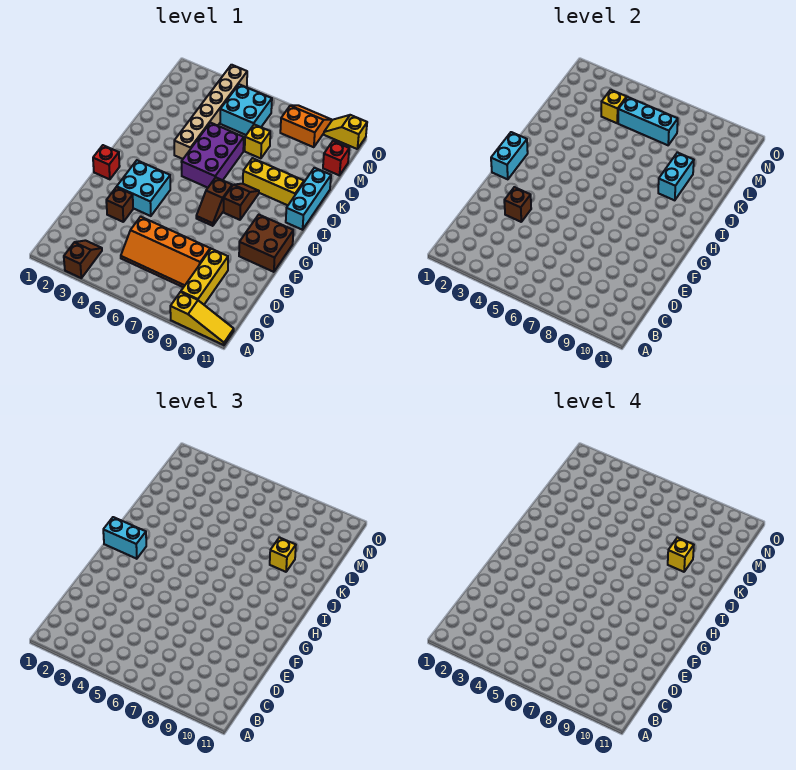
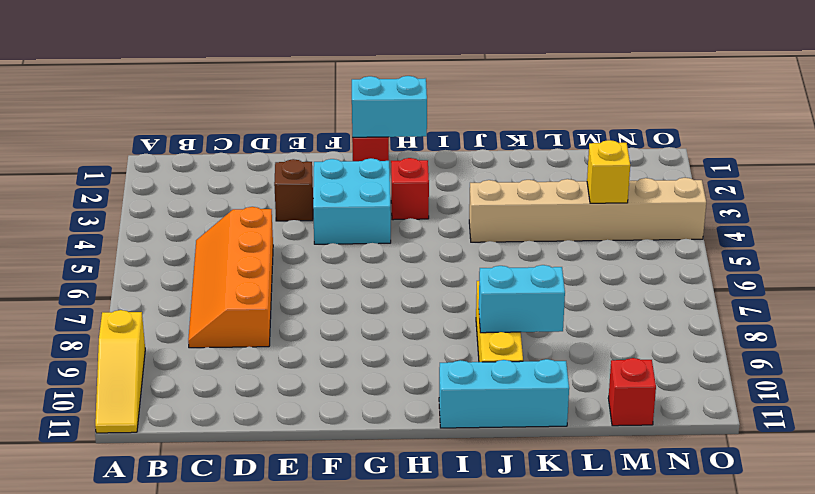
red 1x1 brick [391,158,429,220] -> none
none -> brown 1x2 slope [64,240,102,278]
none -> yellow 1x3 brick [181,249,228,304]
none -> brown 2x2 brick [239,215,293,272]

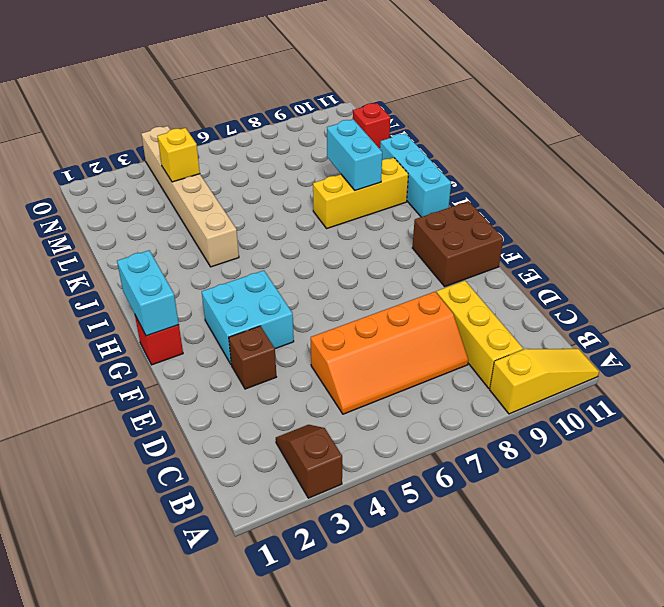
none -> brown 1x2 slope [196,177,232,226]
none -> brown 1x2 slope [224,184,259,220]
none -> purple 2x3 brick [181,123,244,188]

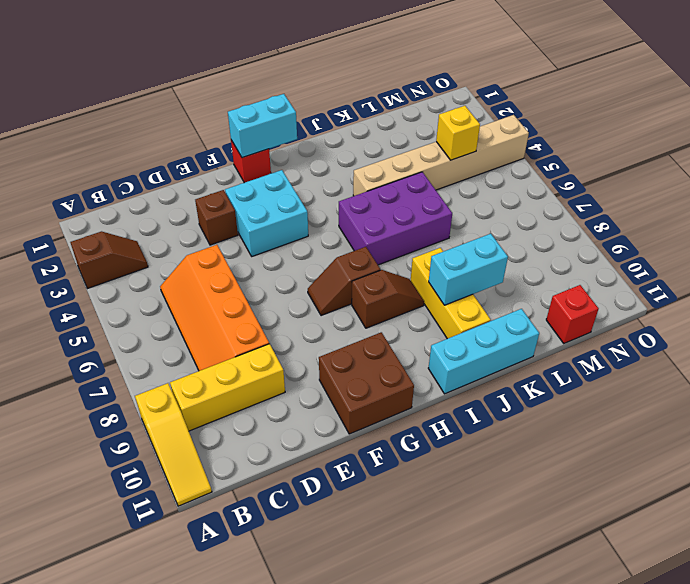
none -> yellow 1x1 brick [245,124,270,158]
none -> cyan 2x2 brick [220,84,272,135]
none -> orange 2x2 slope [280,105,332,147]

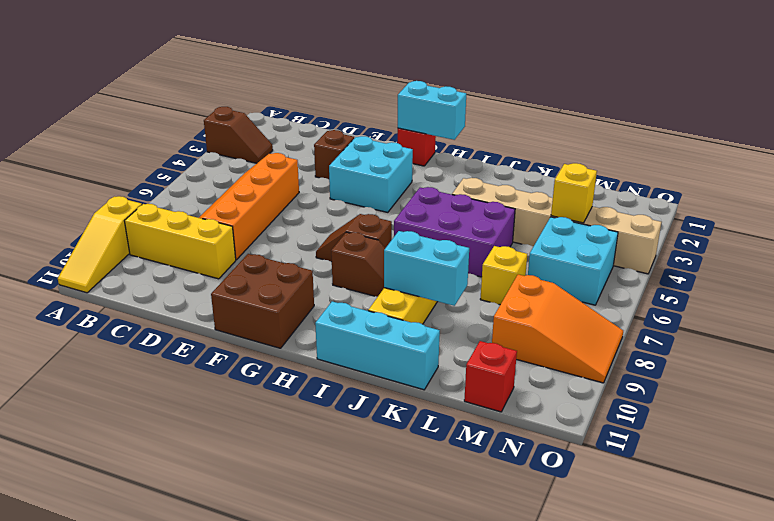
orange 2x3 slope [492,274,623,383] -> orange 2x2 slope [280,105,332,147]
none -> yellow 1x2 slope [324,115,367,149]
none -> brown 1x1 brick [504,187,531,222]
none -> cyan 1x3 brick [618,97,678,145]

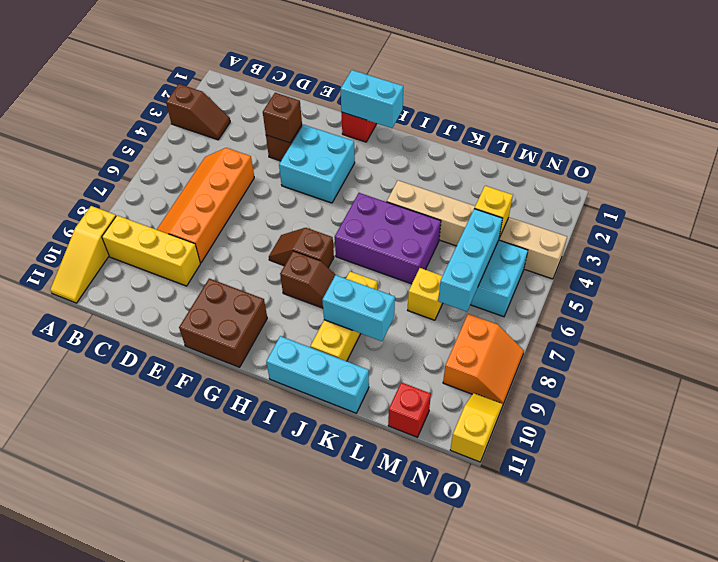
none -> cyan 1x2 brick [103,517,146,559]
none -> yellow 1x1 brick [270,537,296,572]
none -> yellow 1x1 brick [668,537,694,572]

